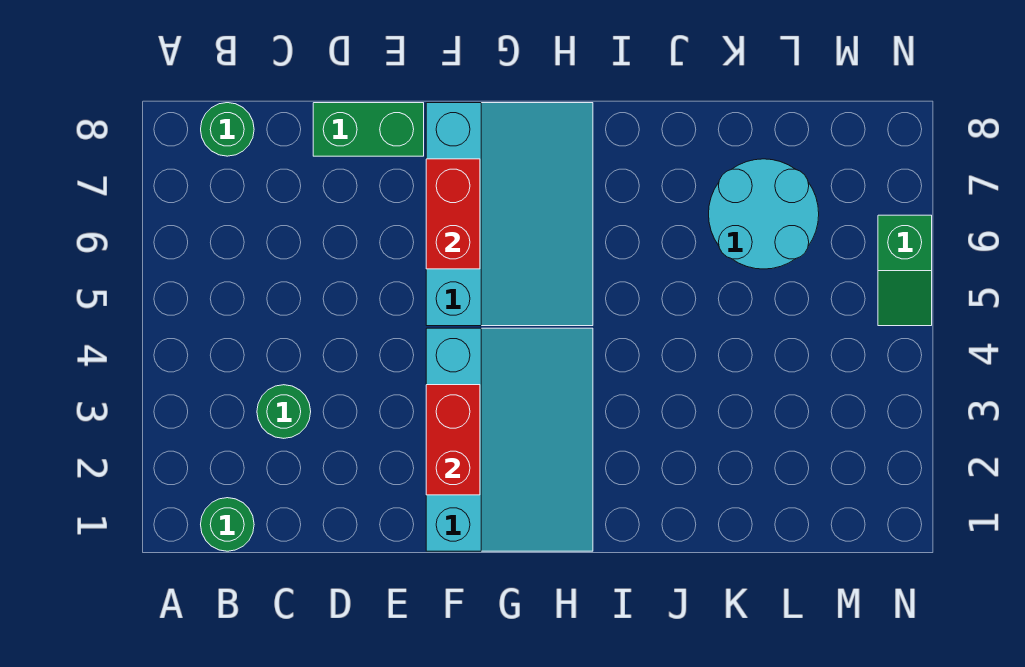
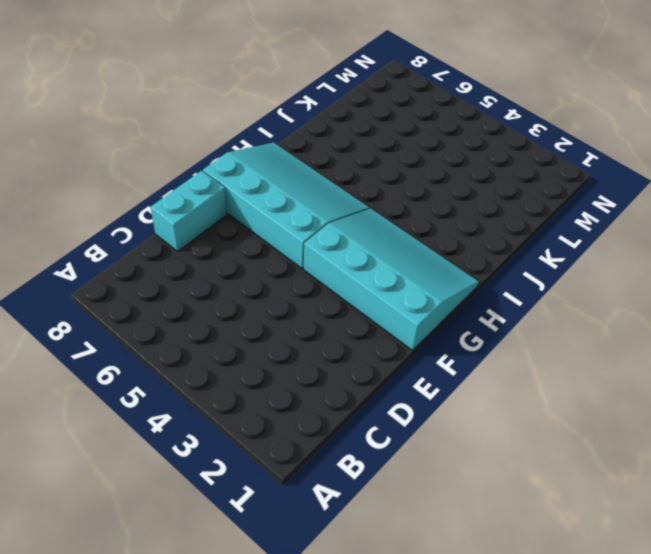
cyan 1x2 brick [151,171,227,251] -> green 1x2 brick [313,103,424,156]
none -> green 1x1 round brick [201,498,254,551]
none -> green 1x1 round brick [201,103,254,156]

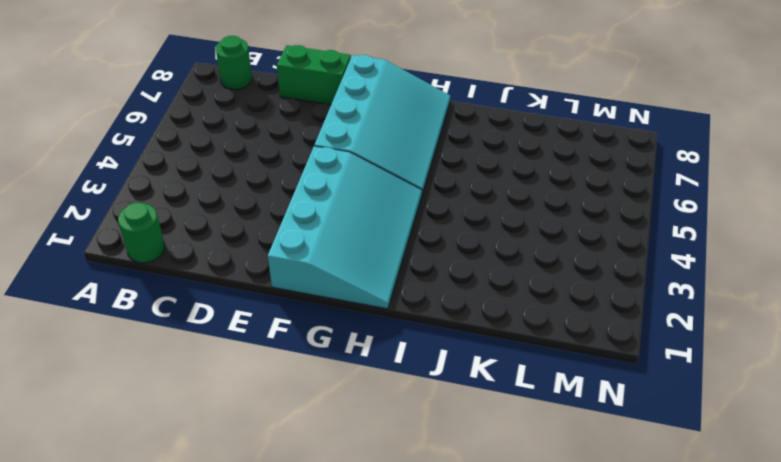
none -> green 1x1 round brick [257,385,311,438]
none -> cyan 2x2 round brick [709,159,819,269]

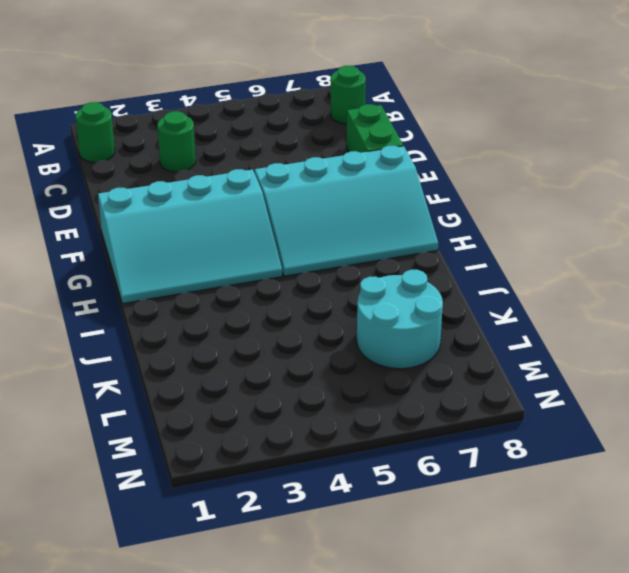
none -> green 1x2 slope [878,215,932,326]
none -> red 1x2 brick [426,385,480,495]

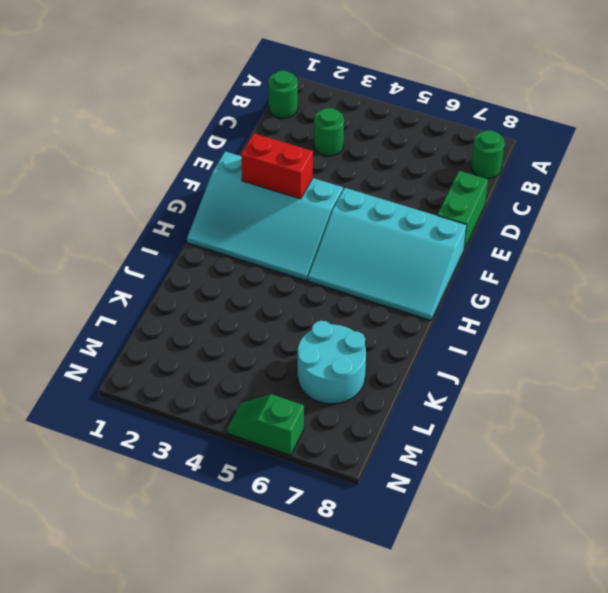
none -> red 1x2 brick [426,159,480,269]

